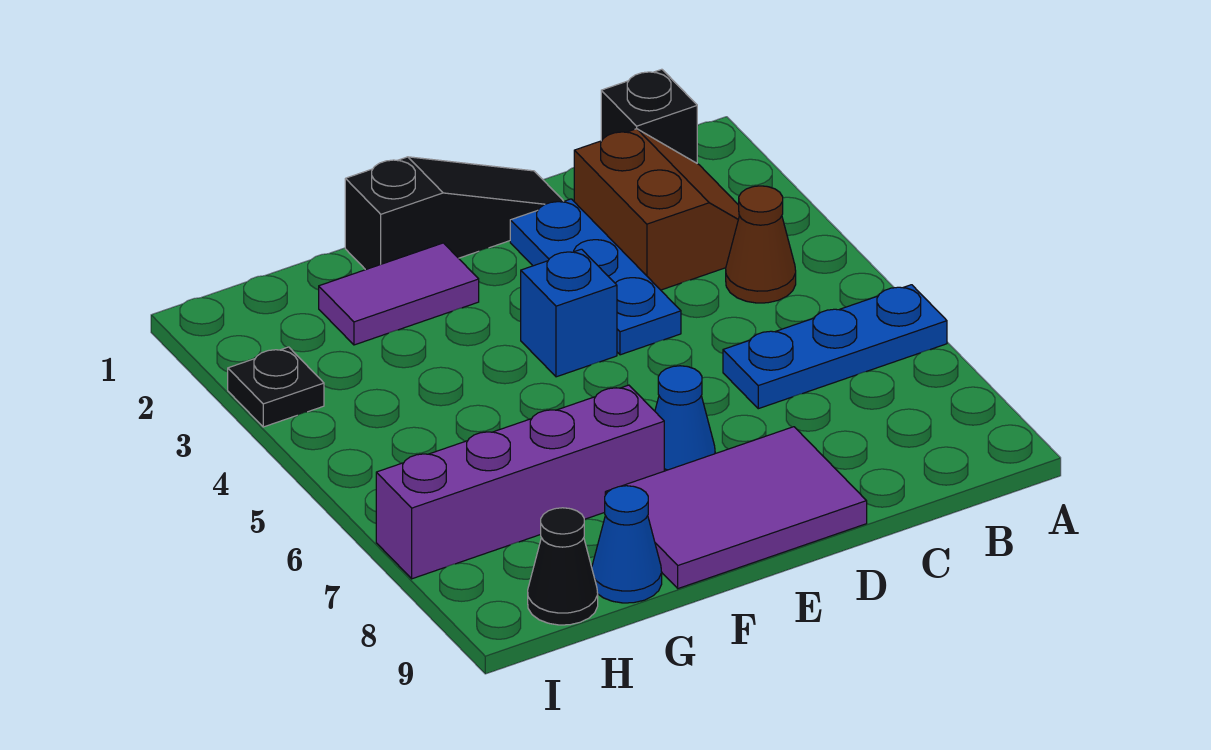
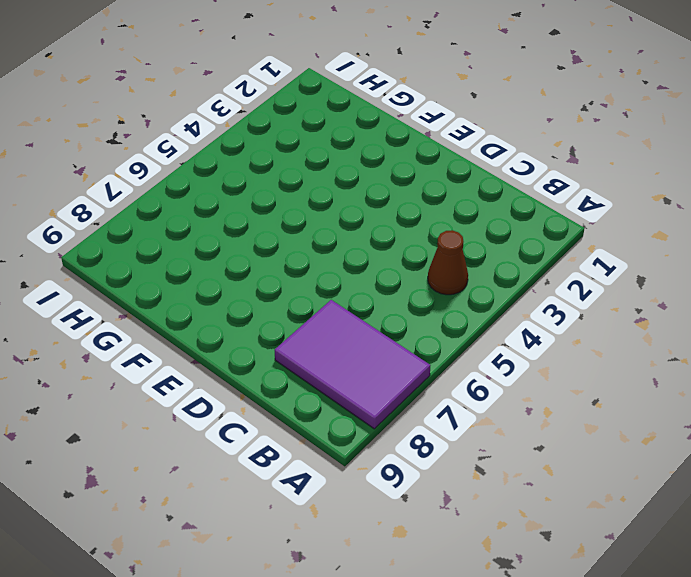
purple 2x3 tile [275,300,431,429] -> purple 2x3 tile moved to [605,427,867,588]
none -> blue 1x3 plate [723,285,947,409]
none -> black 1x1 brick [601,69,697,163]
none -> brown 2x2 slope [574,129,739,290]

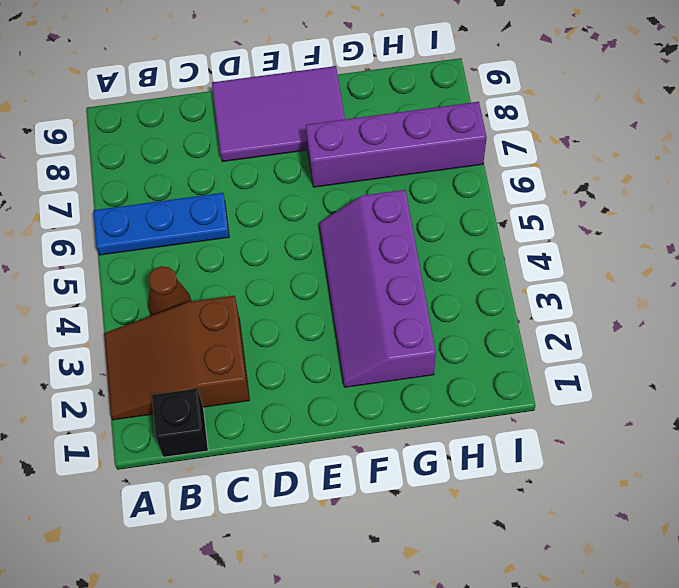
brown 2x3 slope [104,296,250,420] -> brown 2x2 slope [574,129,739,290]
purple 2x4 slope [319,190,436,387] -> purple 1x2 tile [319,243,479,345]
none -> black 1x3 slope [345,157,564,270]
none -> blue 1x3 plate [510,199,681,355]
none -> blue 1x1 brick [521,249,617,377]

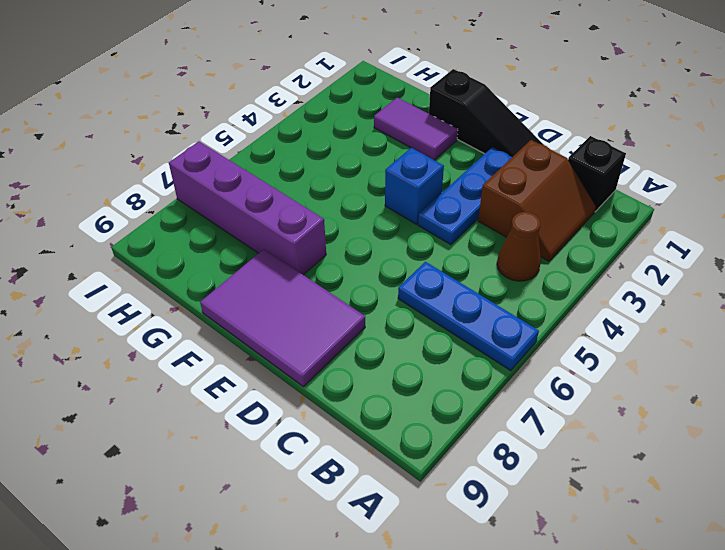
none -> blue 1x1 cone [655,366,715,471]
none -> blue 1x1 cone [592,486,662,603]
none -> black 1x1 cone [528,508,598,625]

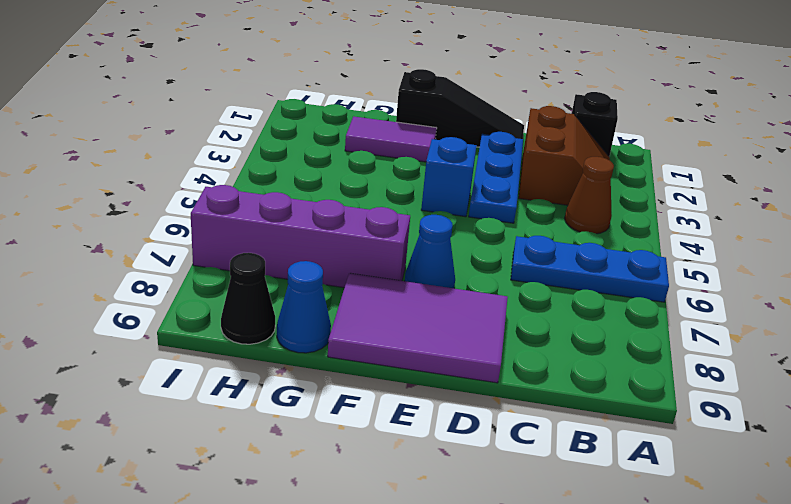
none -> black 1x1 plate [228,347,324,427]

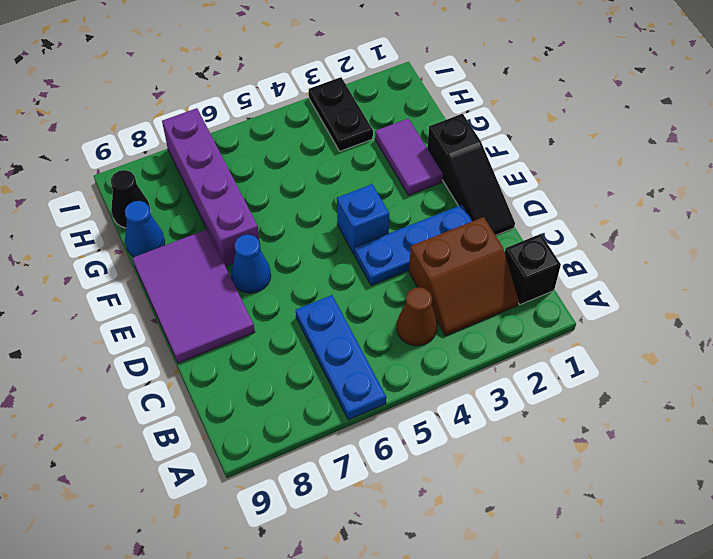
black 1x2 plate [308,77,373,151] -> black 1x1 plate [228,347,324,427]

